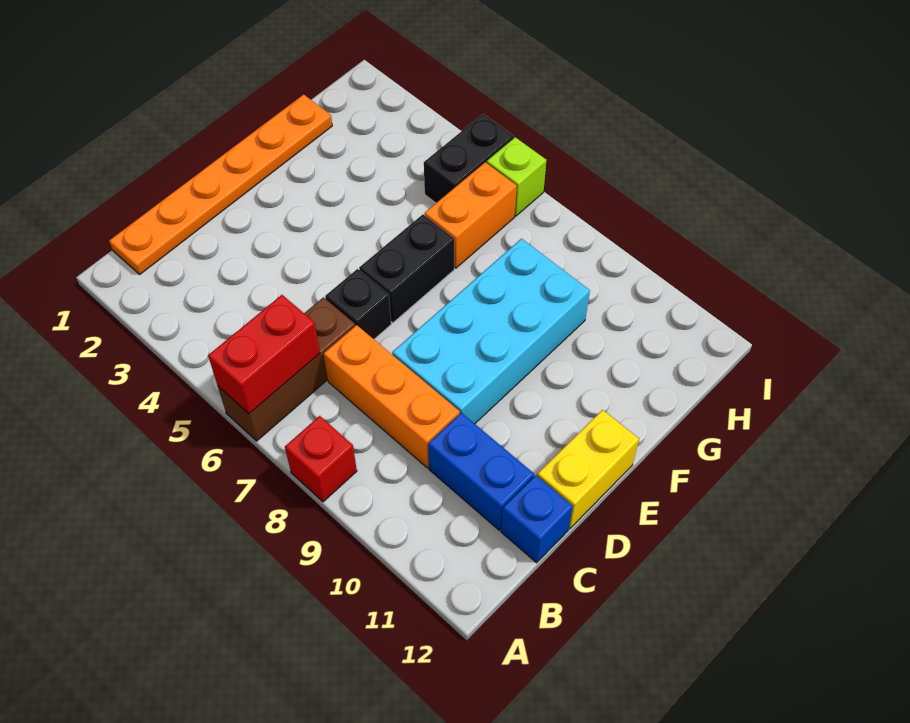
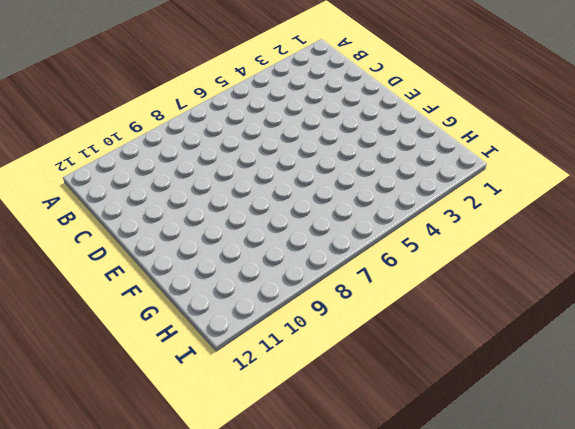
none -> brown 1x3 brick [218,297,355,441]
none -> red 1x1 brick [285,416,357,502]
none -> orange 1x6 plate [109,94,332,274]

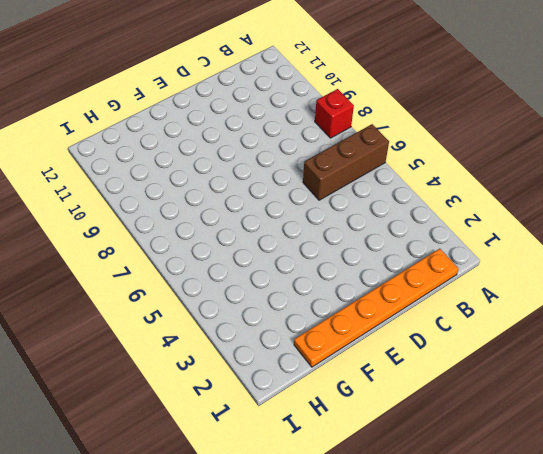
none -> orange 1x3 brick [323,325,460,468]
none -> blue 1x2 brick [428,413,534,530]
none -> blue 1x1 brick [501,476,573,563]

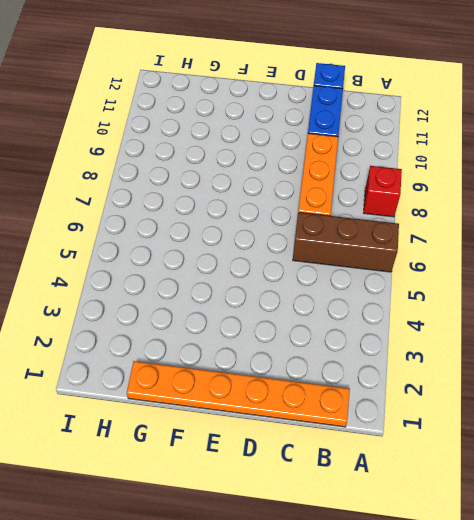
none -> black 1x1 brick [325,269,391,339]
none -> cyan 2x4 brick [392,239,590,424]
none -> yellow 1x2 brick [537,410,639,529]

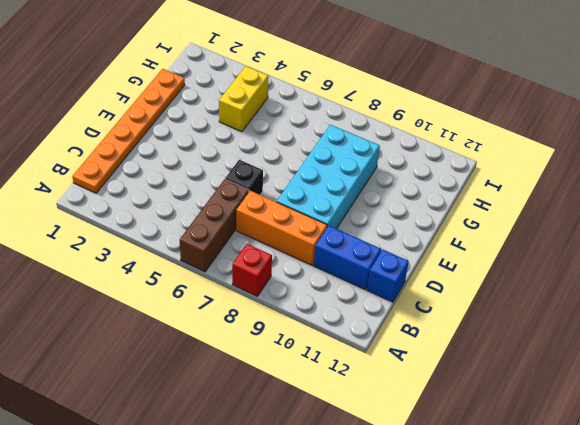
yellow 1x2 brick [219,66,268,132] -> yellow 1x2 brick moved to [537,410,639,529]
none -> black 1x2 brick [359,214,454,323]
none -> orange 1x2 brick [425,162,517,268]
none -> black 1x2 brick [424,114,514,203]

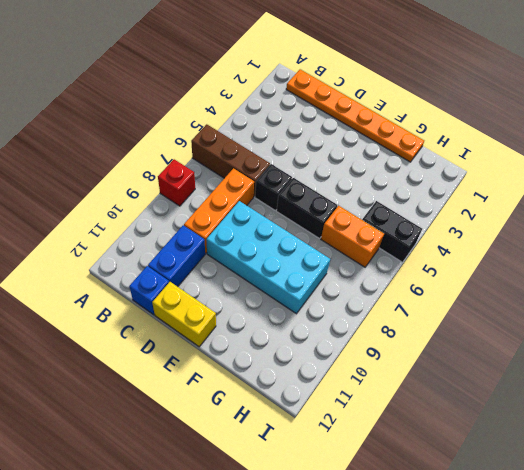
none -> lime 1x1 brick [487,137,546,216]
none -> red 1x2 brick [208,295,320,414]

